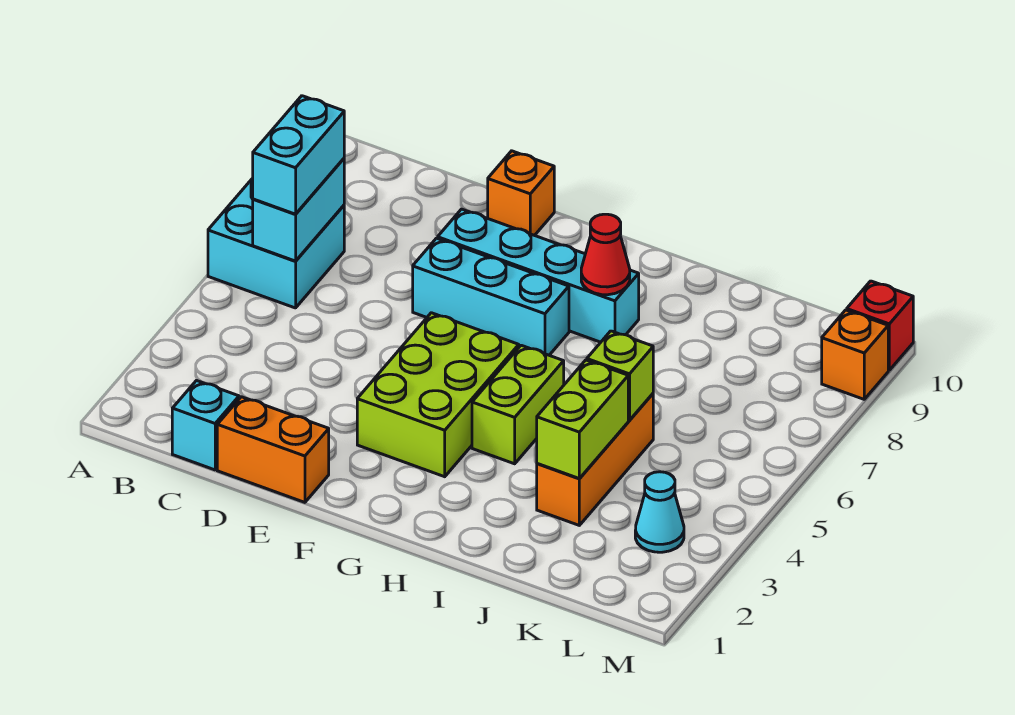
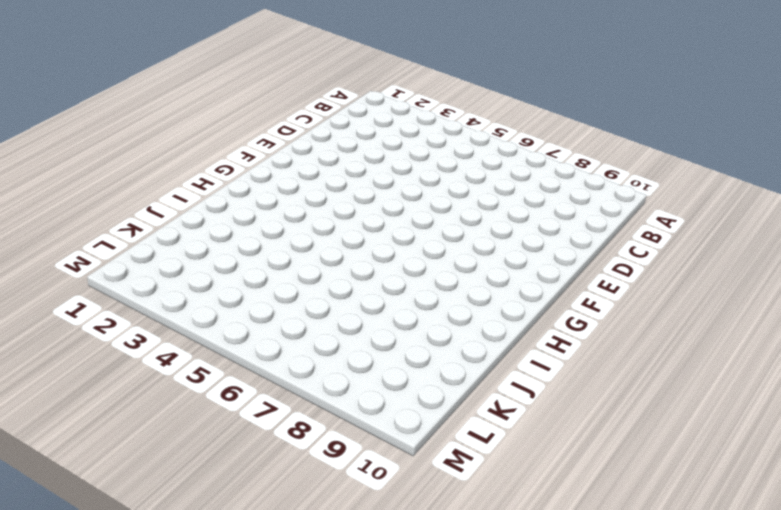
none -> cyan 2x2 brick [208,178,344,308]
none -> cyan 1x1 brick [172,381,239,470]
none -> orange 1x2 brick [217,397,329,502]

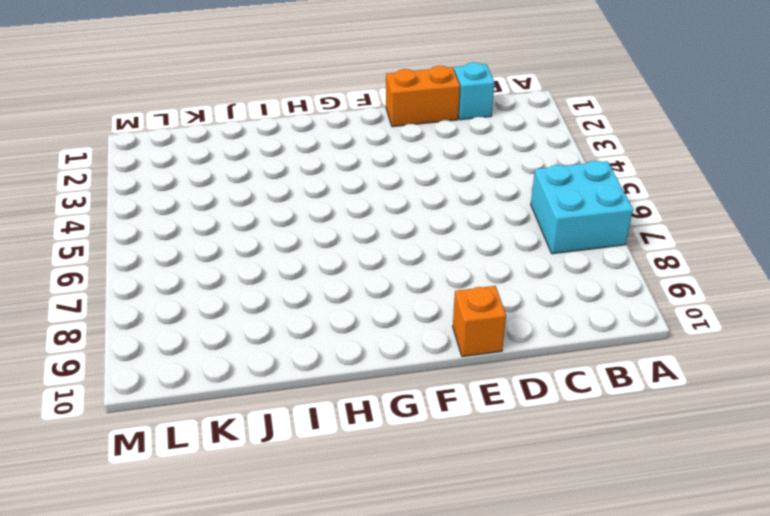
none -> cyan 1x3 brick [413,238,569,355]
none -> cyan 1x4 brick [438,209,639,342]
none -> lime 2x3 brick [357,313,519,477]

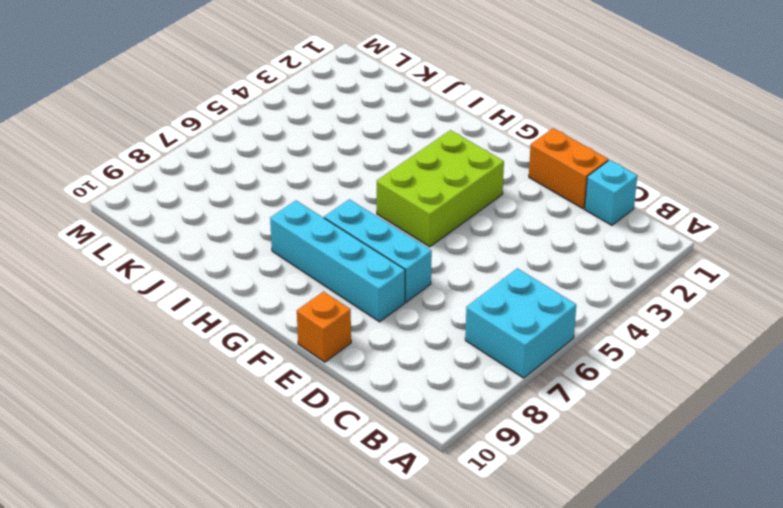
none -> lime 1x2 brick [472,345,564,464]
none -> orange 1x3 brick [537,394,653,525]
none -> cyan 1x1 cone [635,472,684,552]

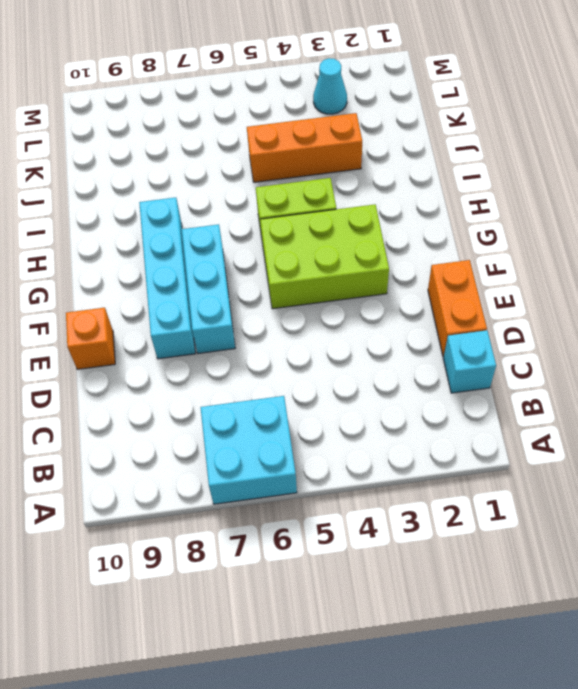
none -> orange 1x1 brick [822,310,888,399]
none -> red 1x1 brick [847,281,913,370]
none -> cyan 1x2 brick [253,159,344,261]

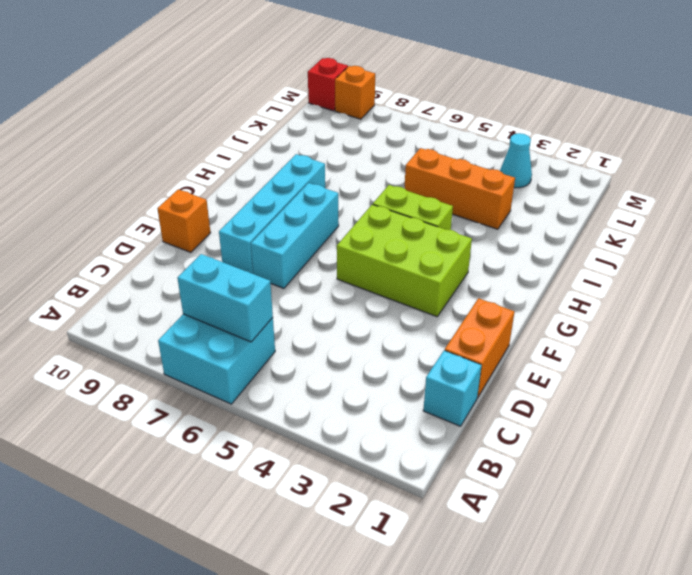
none -> red 1x1 cone [581,214,630,295]
none -> lime 1x2 brick [537,360,628,479]
none -> lime 1x1 brick [587,331,653,420]

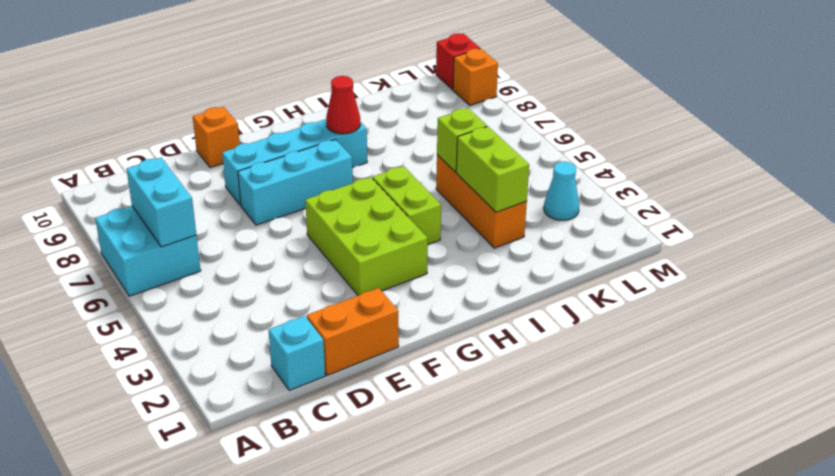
none -> cyan 1x2 brick [253,96,344,214]

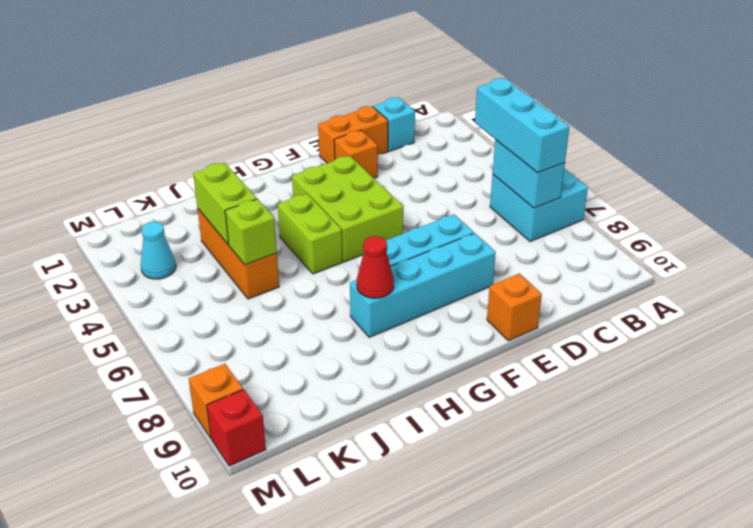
cyan 1x3 brick [475,78,569,173] -> cyan 1x2 brick [253,96,344,214]
orange 1x1 brick [334,130,378,178] -> none

